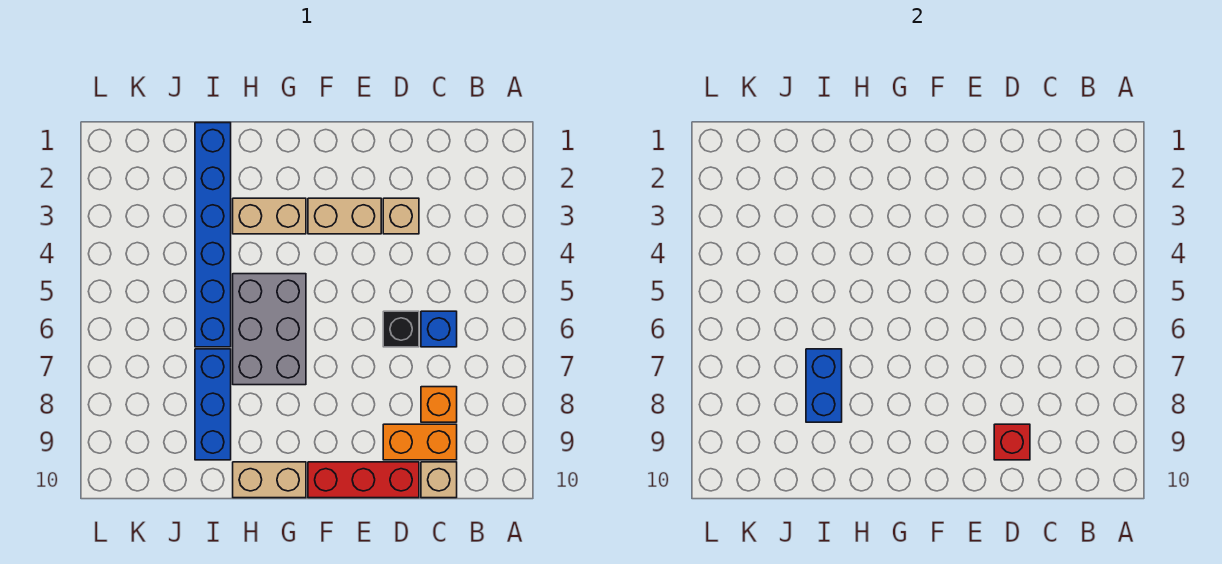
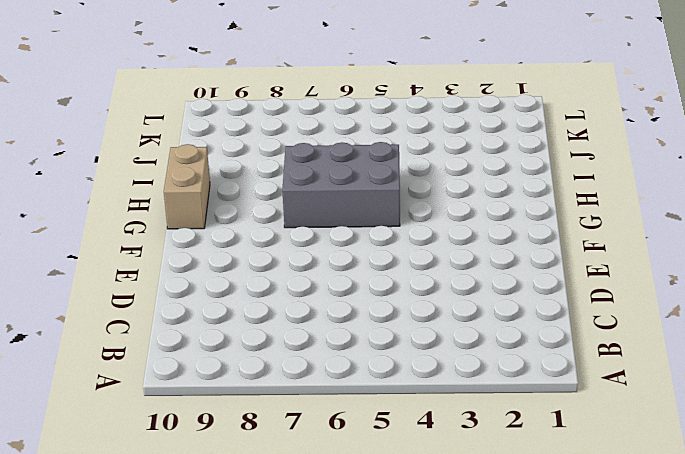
none -> blue 1x1 brick [421,311,457,347]
none -> orange 1x1 brick [421,387,457,422]
none -> orange 1x2 brick [383,424,457,460]

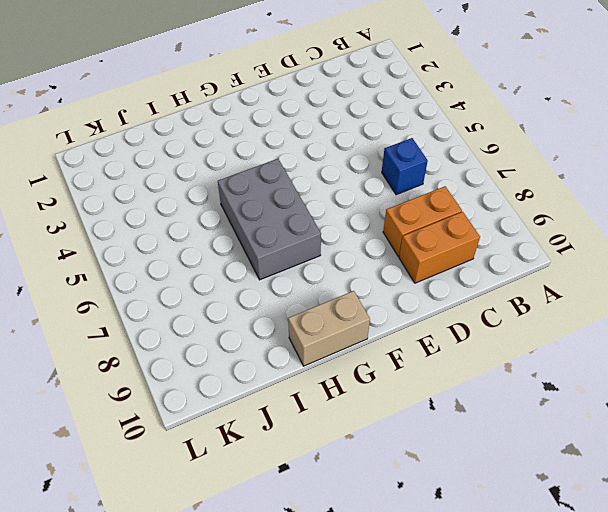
orange 1x2 brick [383,186,462,257] -> orange 1x1 brick [421,387,457,422]
none -> tan 1x1 brick [421,462,457,498]
none -> tan 1x1 brick [383,198,419,234]
none -> black 1x1 brick [383,311,419,347]

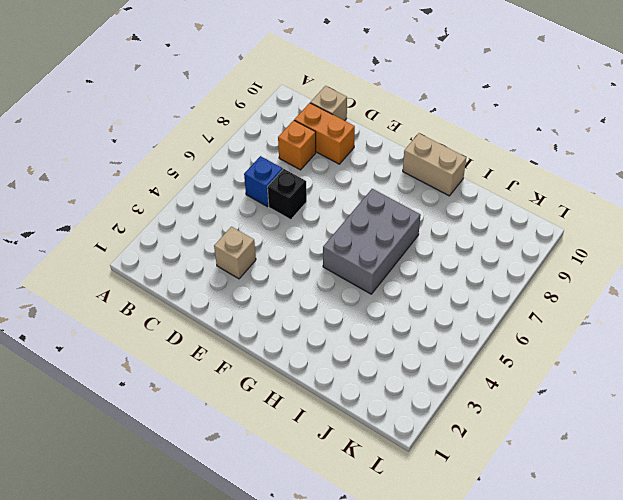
none -> red 1x3 brick [308,462,419,498]
none -> tan 1x2 brick [308,198,381,234]
none -> tan 1x2 brick [233,198,306,234]

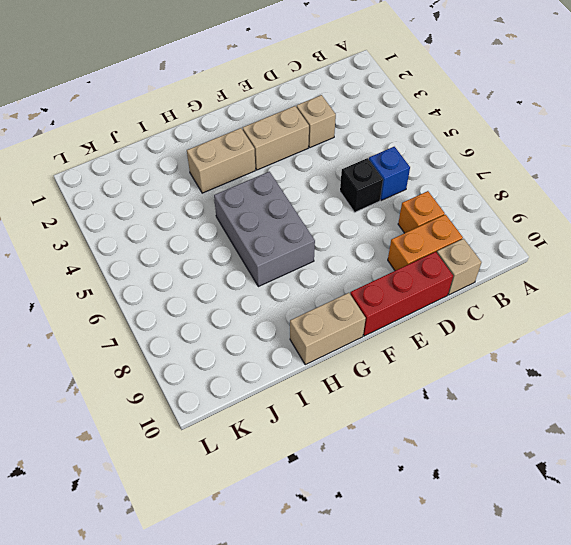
none -> blue 1x6 brick [195,123,231,347]
none -> blue 1x3 brick [195,349,231,460]
none -> red 1x1 brick [994,424,1030,460]

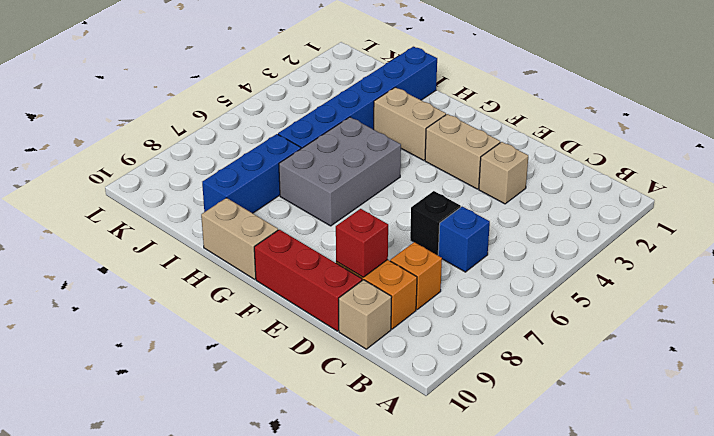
none -> blue 1x2 brick [806,349,842,422]

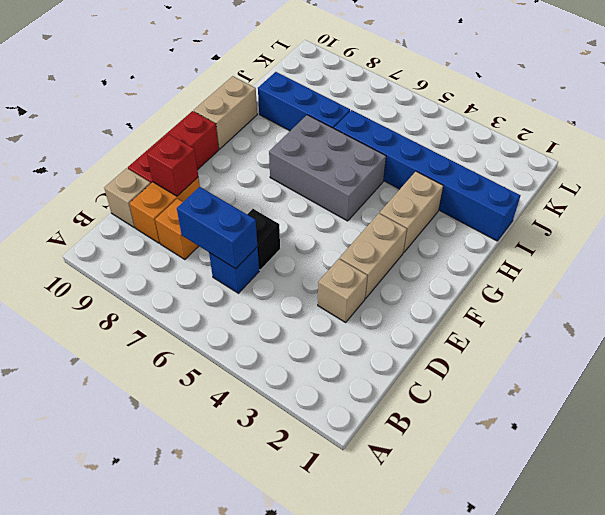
blue 1x2 brick [177,187,257,269] -> blue 1x2 brick moved to [806,349,842,422]

